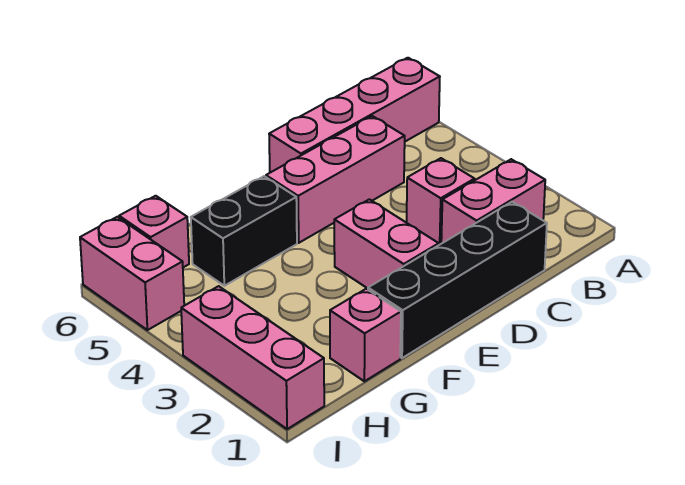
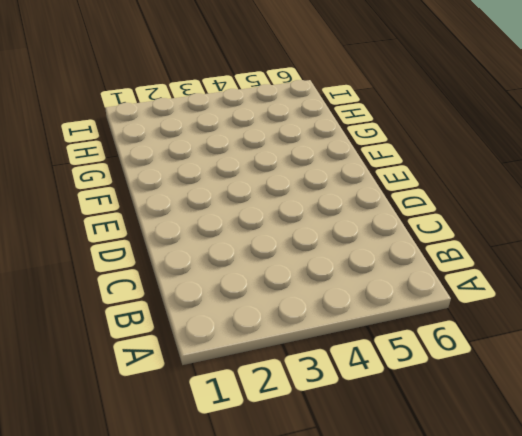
none -> pink 1x4 brick [269,58,440,173]
none -> pink 1x2 brick [441,159,545,244]

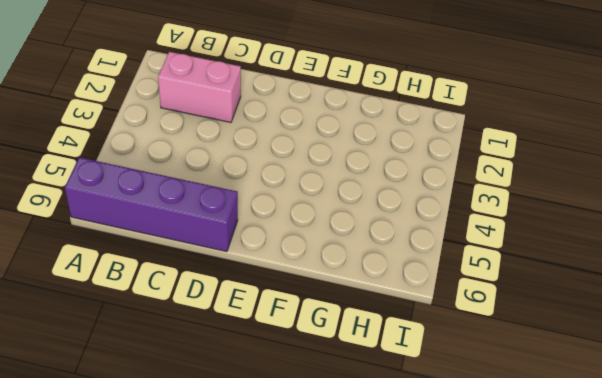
purple 1x4 brick [65,157,238,252] -> pink 1x4 brick [269,58,440,173]
none -> black 1x4 brick [368,202,547,358]
none -> pink 1x1 brick [407,158,475,245]

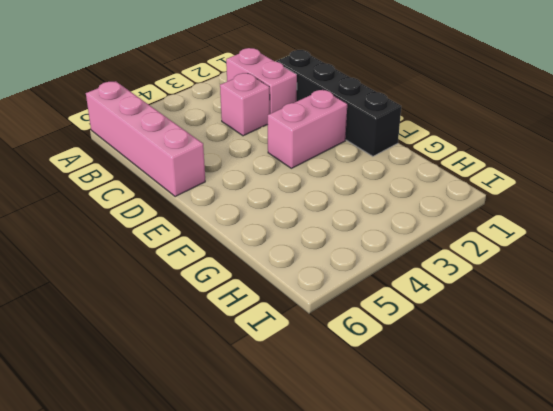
none -> pink 1x3 brick [266,116,405,243]
none -> black 1x2 brick [191,176,297,286]

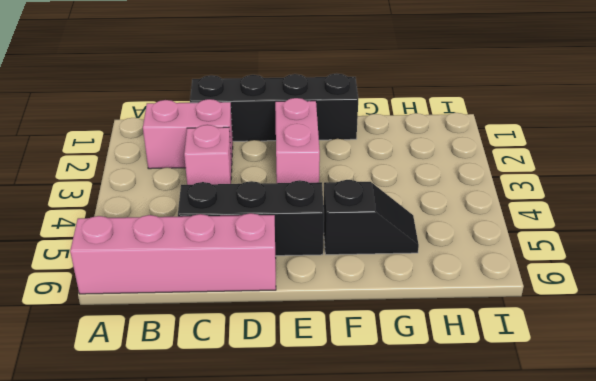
black 1x3 brick [178,180,324,256] -> pink 1x3 brick [266,116,405,243]
black 1x2 slope [324,180,419,255] -> black 1x2 brick [191,176,297,286]
none -> pink 1x1 brick [330,289,401,381]
none -> pink 1x1 brick [119,196,189,267]

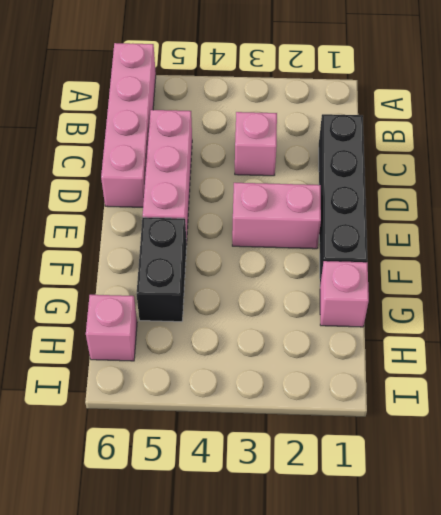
none -> pink 1x2 brick [441,159,545,244]
none -> pink 1x3 brick [181,286,324,429]

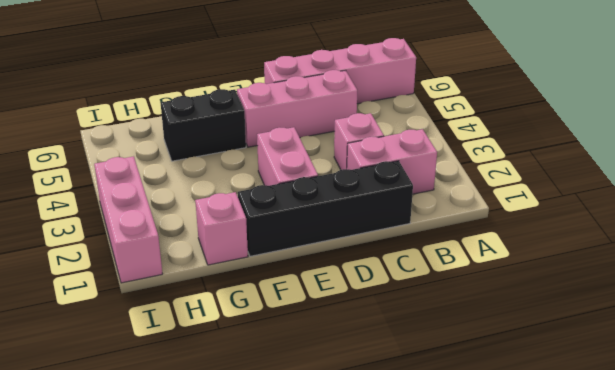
none -> pink 1x1 brick [119,196,189,267]
none -> pink 1x2 brick [80,217,184,330]

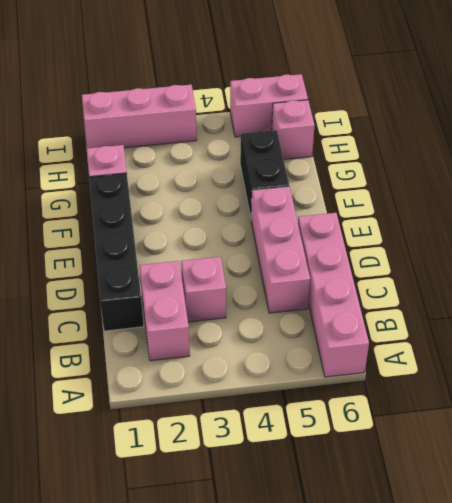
none -> pink 1x2 brick [334,199,439,288]

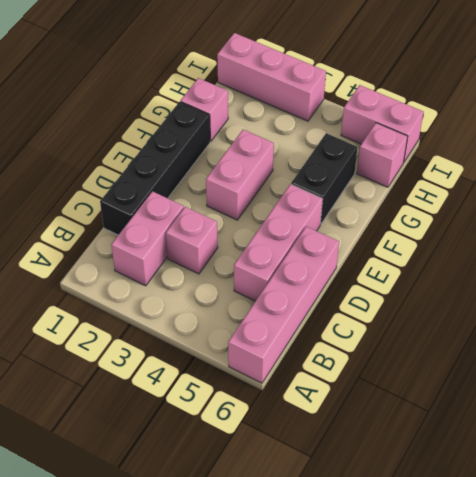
pink 1x2 brick [206,130,274,220] -> pink 1x2 brick turned to [334,199,439,288]

